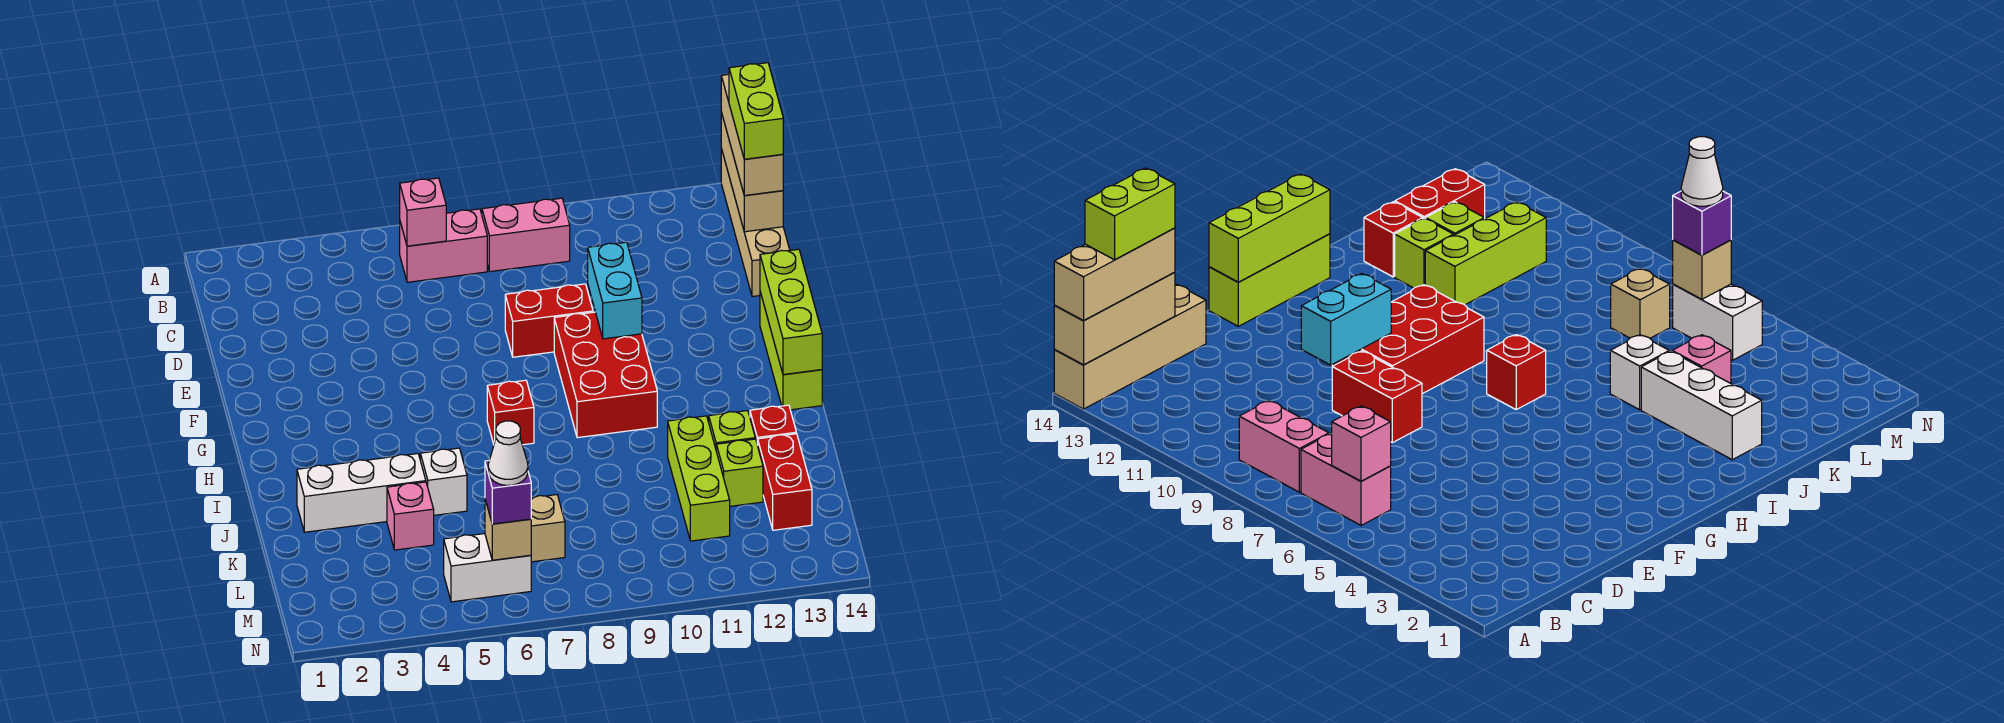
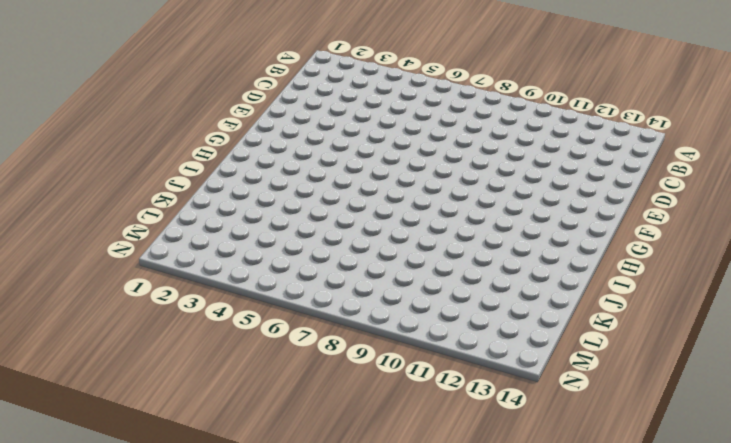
none -> tan 1x4 brick [721,149,790,297]
none -> pink 1x2 brick [400,209,487,282]
none -> pink 1x2 brick [482,198,570,272]

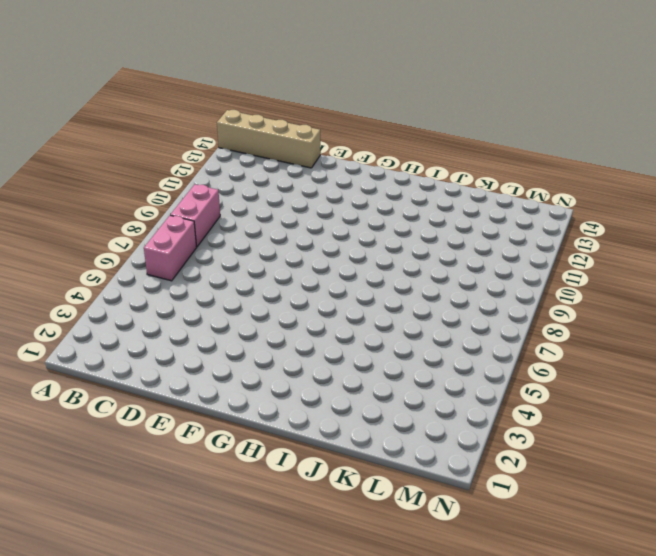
none -> red 1x2 brick [505,284,593,357]
none -> red 2x3 brick [554,312,657,438]
none -> lime 1x3 brick [760,292,822,410]

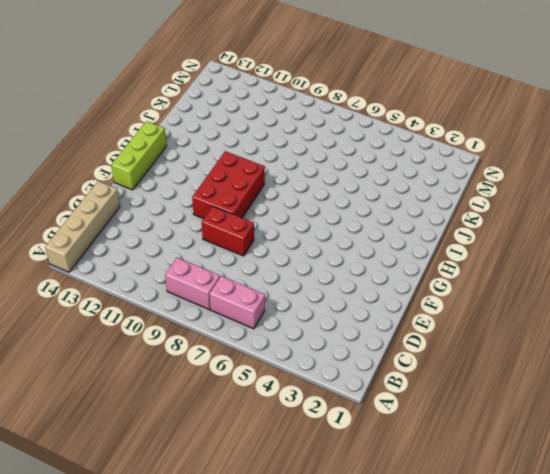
none -> red 1x1 brick [487,380,534,445]
none -> white 1x3 brick [297,454,426,532]
none -> white 1x1 brick [420,448,467,515]

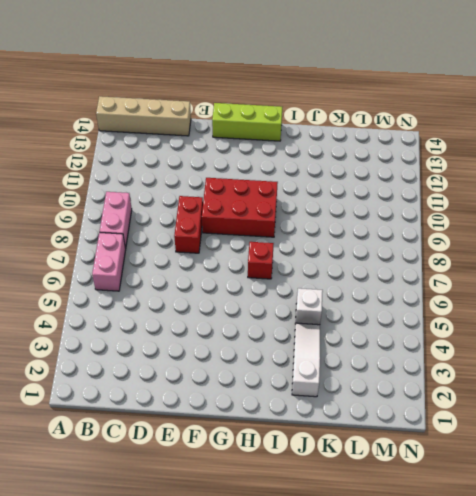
white 1x3 slope [292,323,320,397] -> white 1x3 brick [297,454,426,532]
none -> lime 1x3 brick [668,416,730,541]
none -> lime 1x1 brick [709,411,755,448]
none -> red 1x1 brick [750,405,796,445]

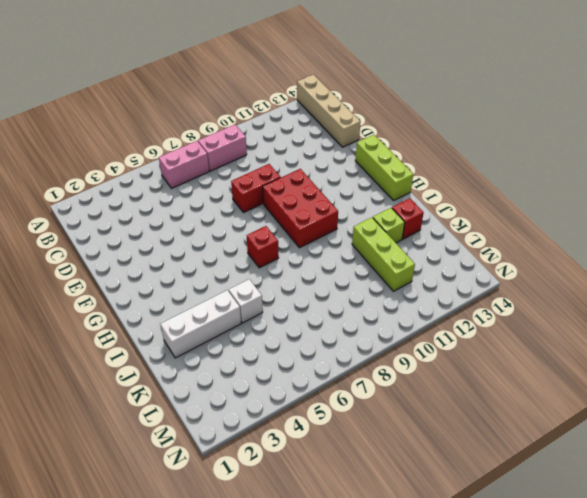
none -> pink 1x1 brick [387,482,434,550]
none -> lime 1x1 brick [716,439,763,506]
none -> red 1x2 brick [758,434,812,530]

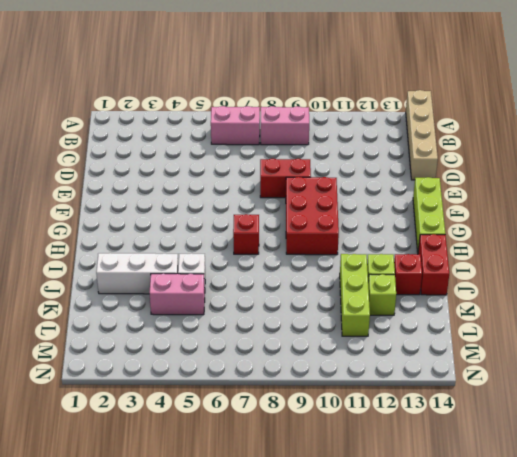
red 1x2 brick [418,234,449,295] -> red 1x2 brick moved to [758,434,812,530]
pink 1x2 brick [149,274,205,315] -> pink 1x1 brick [387,482,434,550]
none -> tan 1x1 brick [531,495,565,562]
none -> white 1x2 brick [444,534,531,602]
none -> tan 1x3 brick [721,112,783,232]

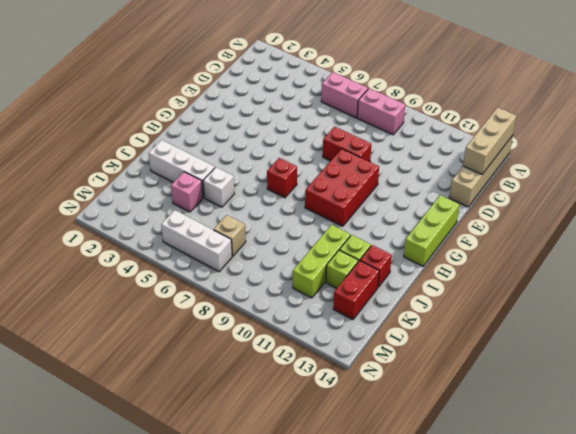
white 1x3 brick [161,210,232,272] -> white 1x2 brick [444,534,531,602]
none -> pink 1x1 brick [400,178,446,246]
none -> cyan 1x2 brick [588,242,642,339]
none -> lime 1x3 brick [760,249,822,375]

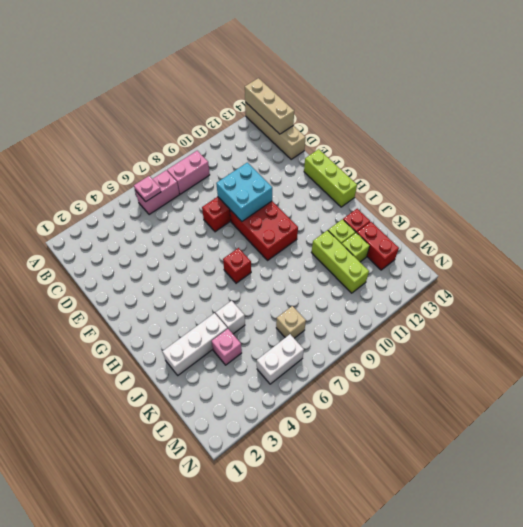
pink 1x1 plate [134,176,161,202] -> pink 1x1 brick [400,178,446,246]
cyan 2x2 brick [216,163,272,221] -> cyan 1x2 brick [588,242,642,339]
none -> lime 1x3 brick [760,249,822,375]
none -> tan 1x1 brick [485,500,531,560]
none -> tan 1x3 brick [721,74,783,195]

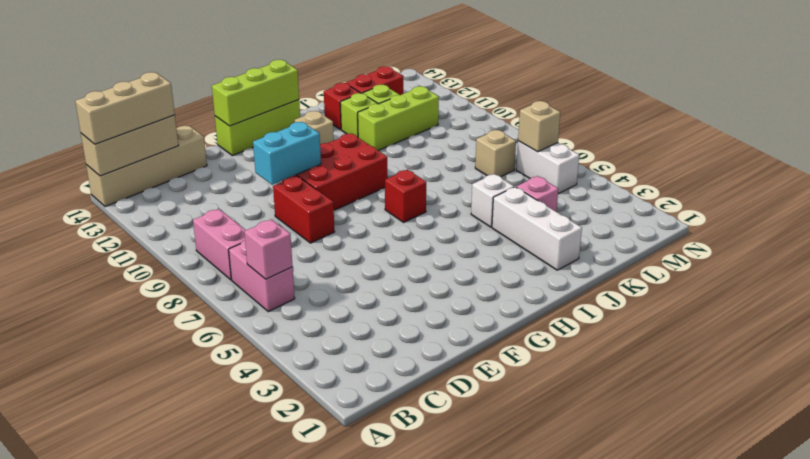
tan 1x1 brick [295,111,334,144] -> none
none -> purple 1x1 brick [485,461,531,524]
none -> lime 1x2 brick [729,63,783,159]
none -> white 1x1 cone [488,421,528,485]

